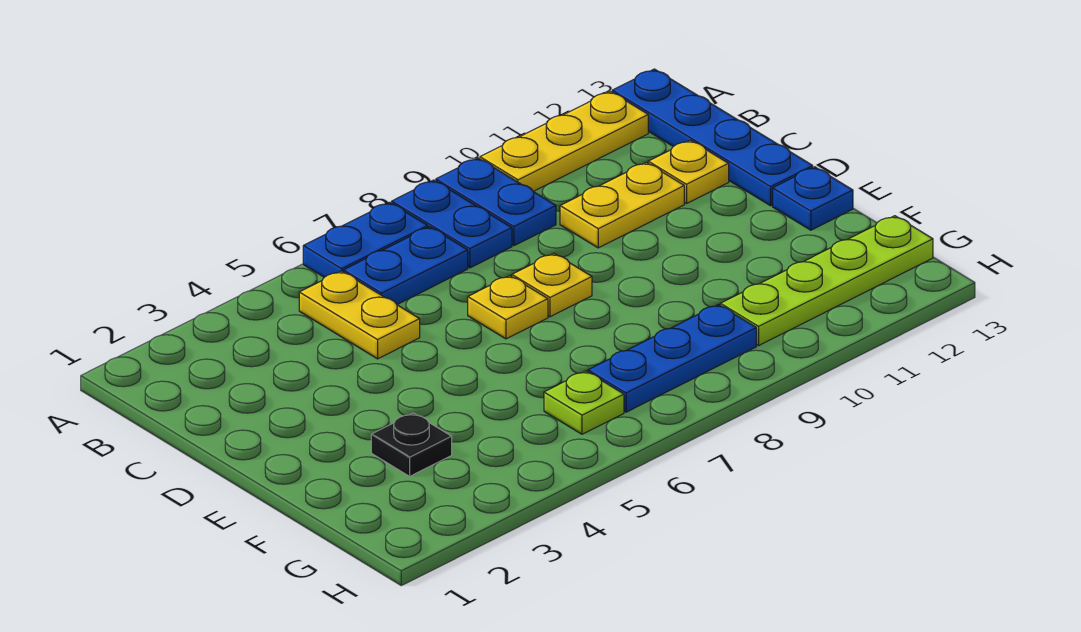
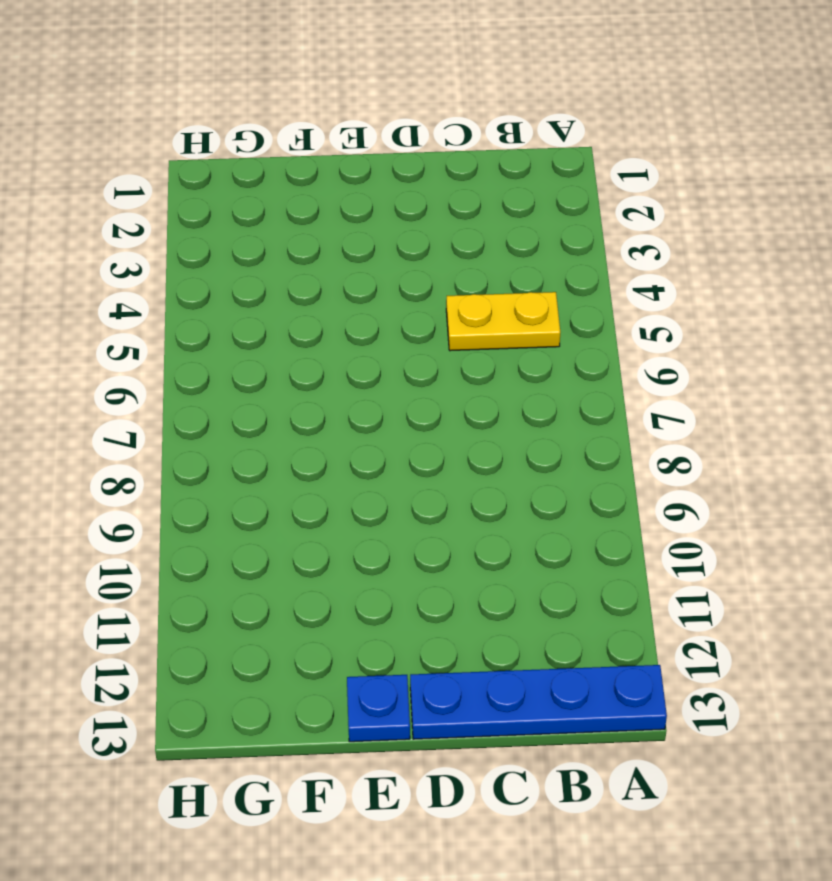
none -> blue 1x2 plate [303,202,428,277]
none -> blue 1x2 plate [392,180,512,268]
none -> blue 1x2 plate [436,158,556,246]

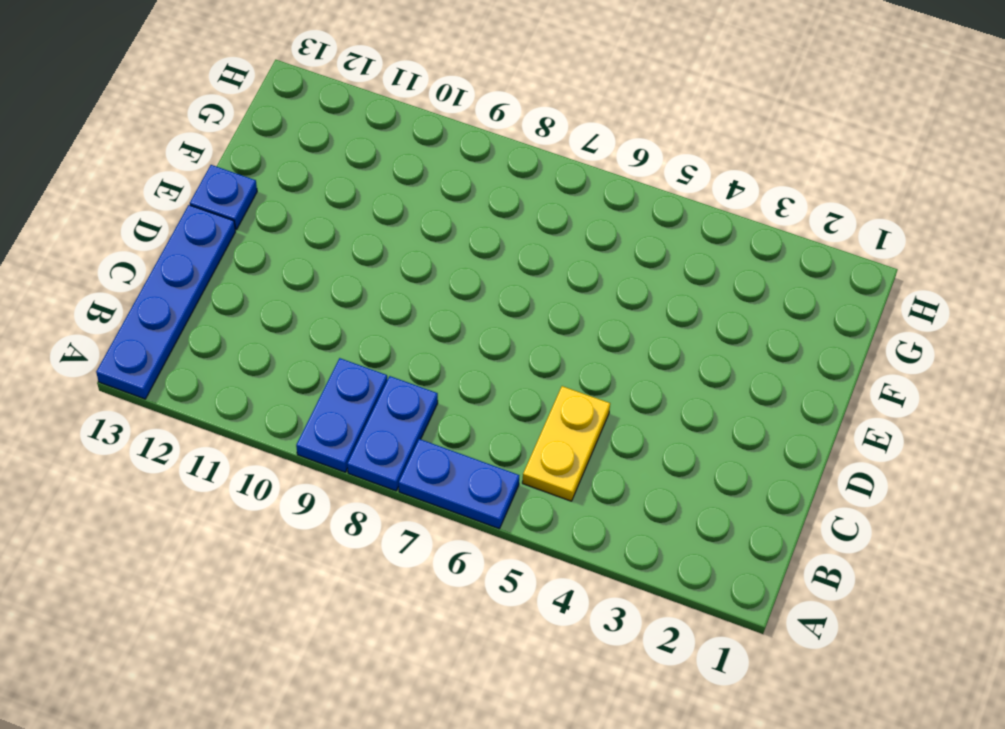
none -> yellow 1x3 plate [480,91,648,192]
none -> blue 1x2 plate [344,227,468,304]
none -> yellow 1x2 plate [560,162,684,248]

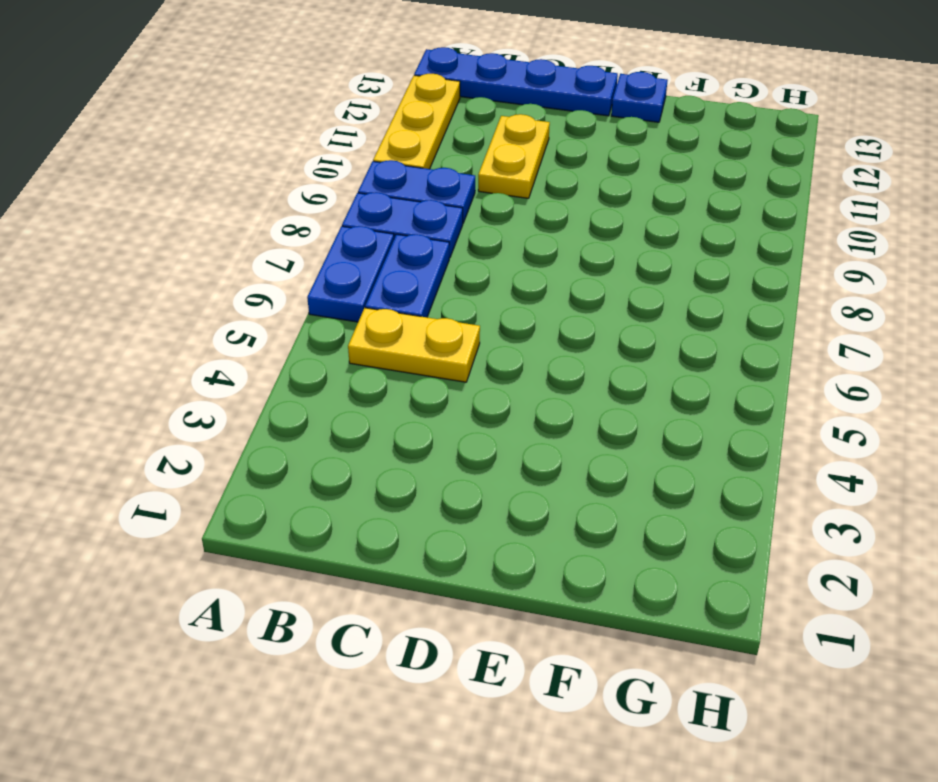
none -> yellow 1x1 plate [648,140,729,203]
none -> yellow 1x1 plate [468,276,548,339]
none -> yellow 1x1 plate [512,253,592,317]

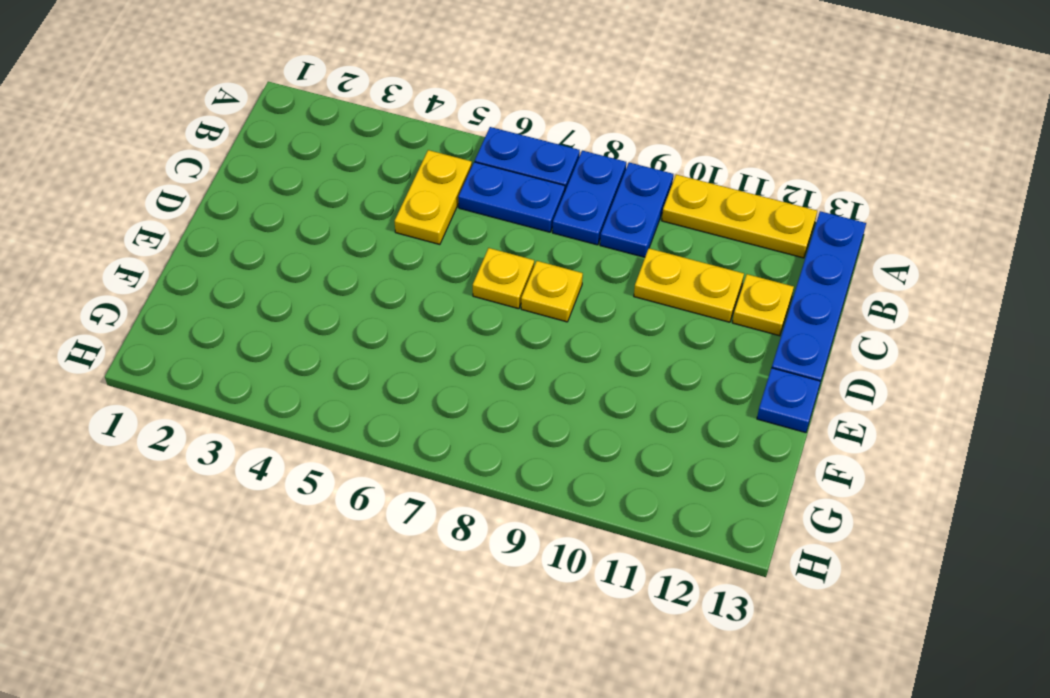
none -> black 1x1 plate [371,413,452,476]
none -> lime 1x1 plate [544,371,624,434]
none -> blue 1x3 plate [588,304,756,412]

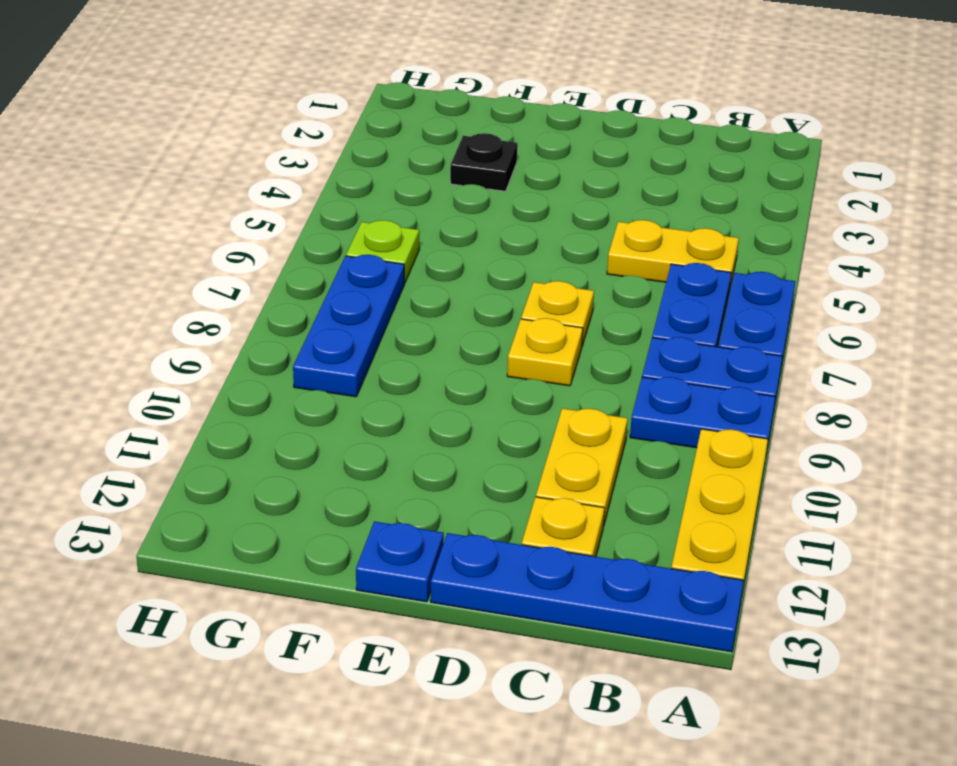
none -> lime 1x4 plate [720,216,933,346]

